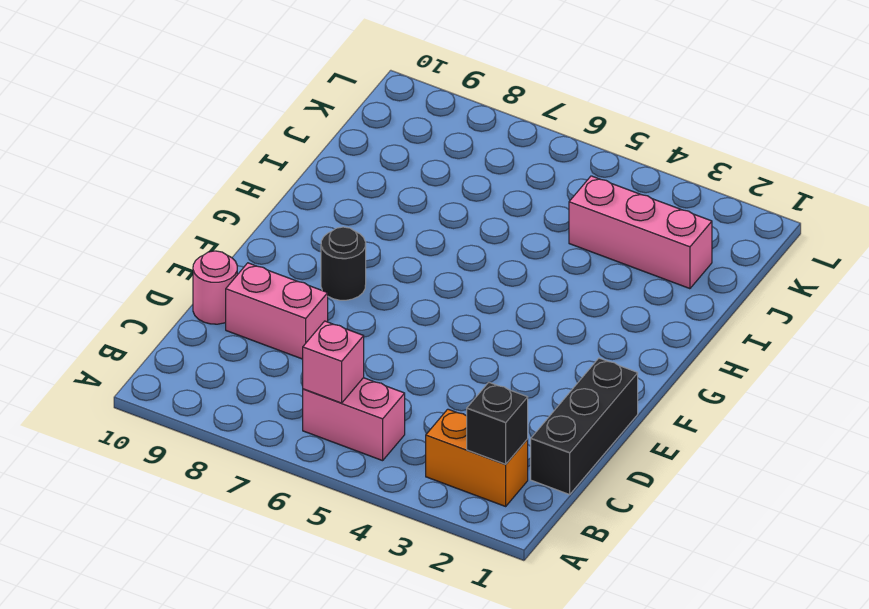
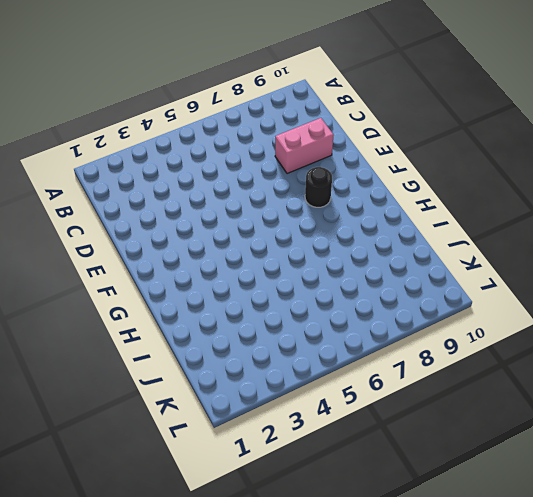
none -> orange 1x2 brick [426,409,528,506]
none -> pink 1x2 brick [303,378,405,461]

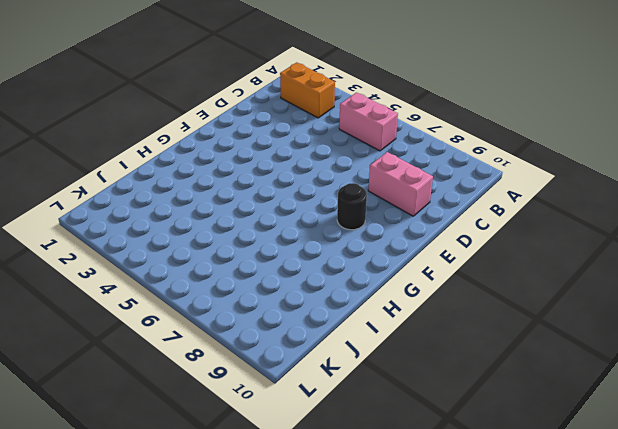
none -> black 1x3 brick [531,358,638,495]
none -> pink 1x1 round brick [193,251,237,324]

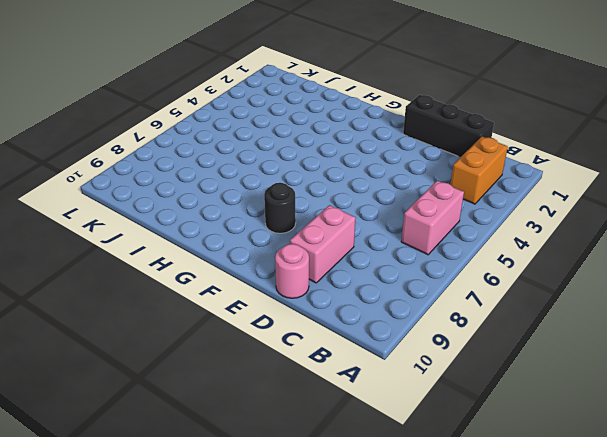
none -> pink 1x3 brick [569,176,712,289]
none -> black 1x1 brick [467,382,528,464]

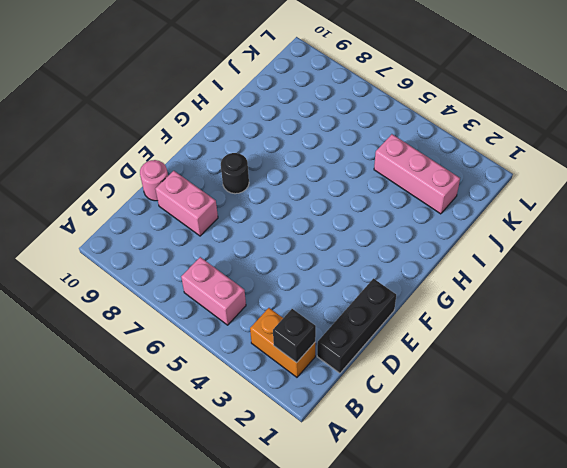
none -> pink 1x1 brick [303,321,364,403]

